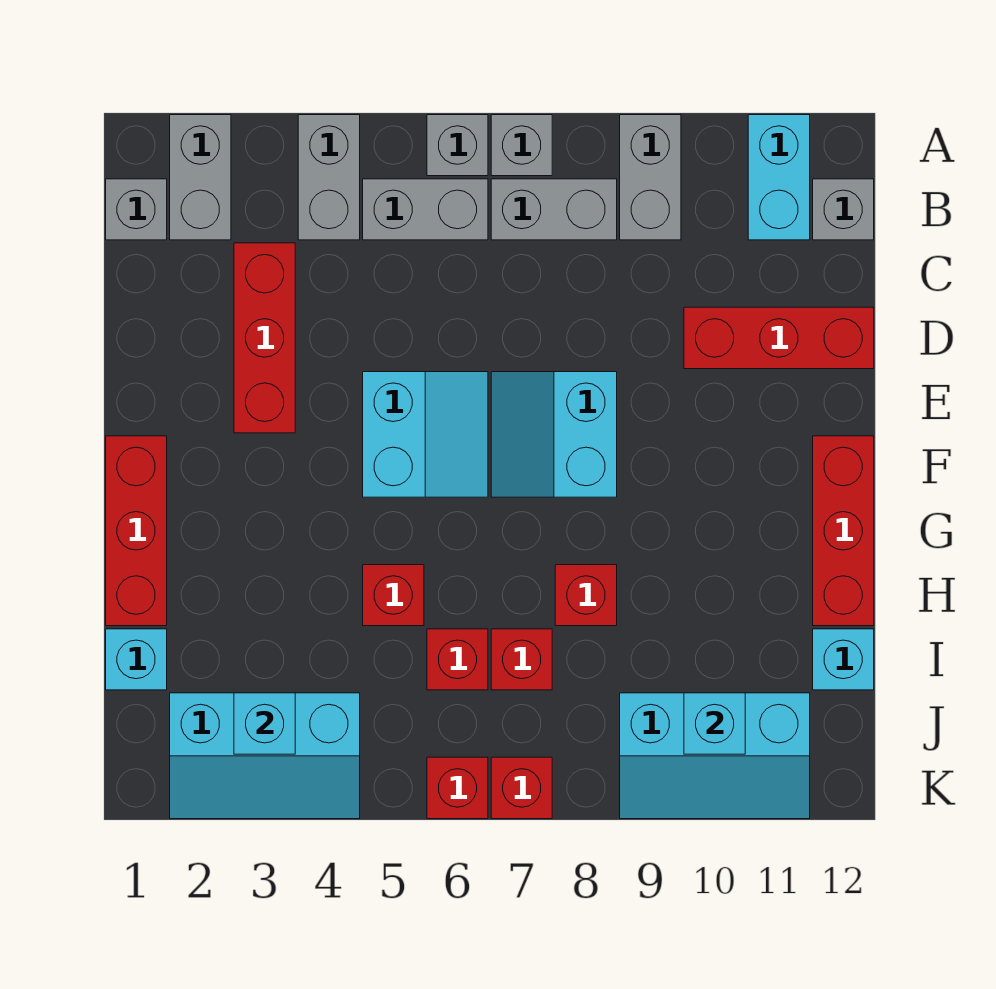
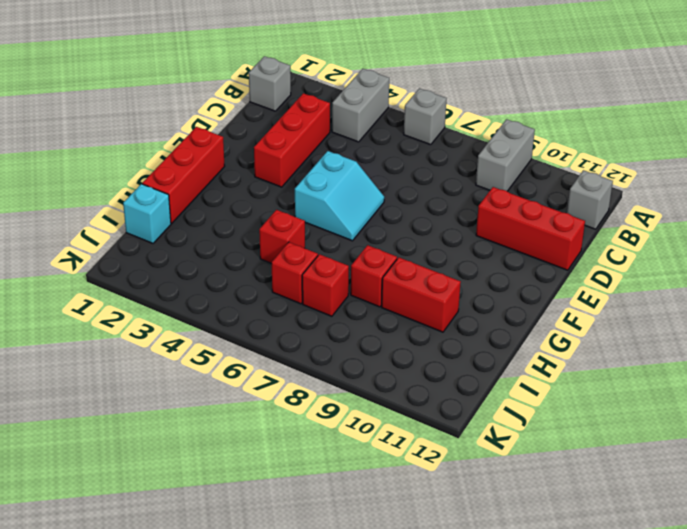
red 1x2 brick [382,257,461,332] -> none
none -> grey 1x2 brick [170,115,231,240]
none -> grey 1x1 brick [491,115,552,176]
none -> cyan 1x2 brick [748,115,810,240]

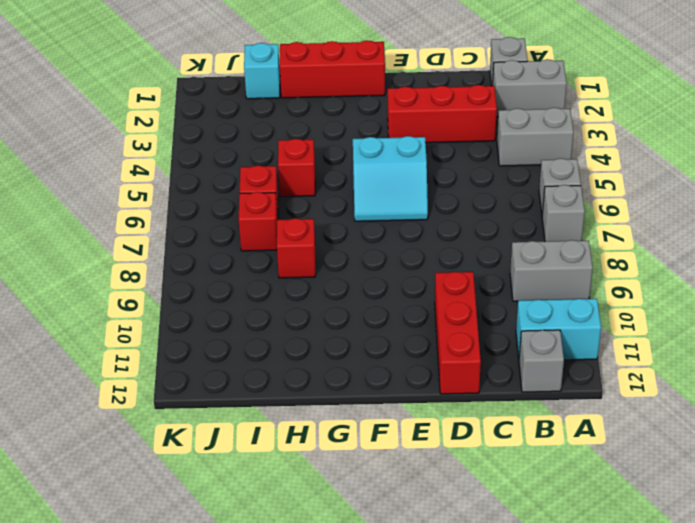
none -> grey 1x2 brick [363,179,488,240]
none -> grey 1x2 brick [491,179,617,240]
none -> cyan 2x2 slope [491,372,617,497]

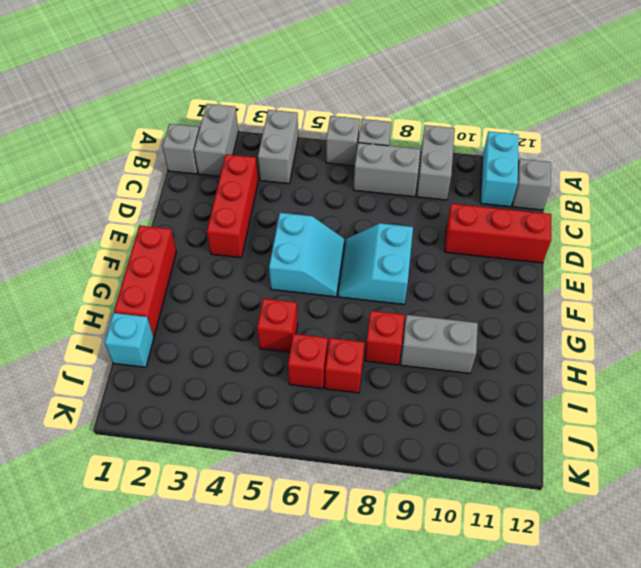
grey 1x2 brick [400,315,478,373] -> grey 1x2 brick moved to [363,179,488,240]
none -> red 1x3 brick [813,436,874,626]
none -> cyan 1x1 brick [813,629,874,690]
none -> cyan 2x3 slope [170,693,360,819]

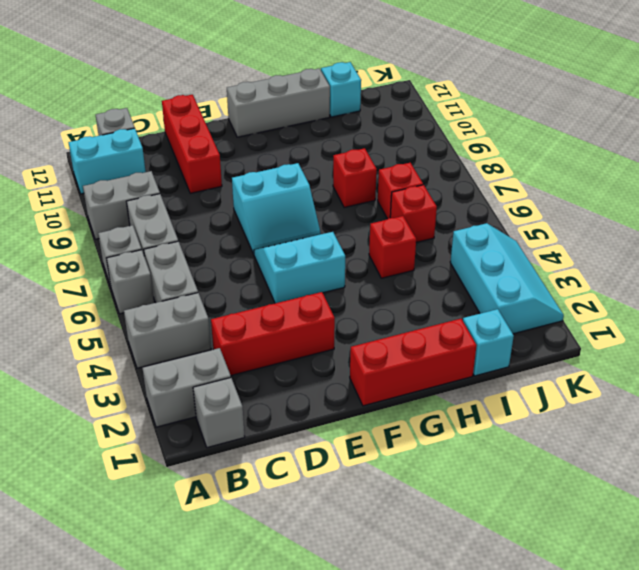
grey 1x3 brick [227,68,330,137] -> red 1x3 brick [813,436,874,626]
none -> cyan 2x3 slope [620,693,810,819]
none -> red 1x1 brick [427,757,488,819]
none -> red 1x1 brick [491,757,552,819]

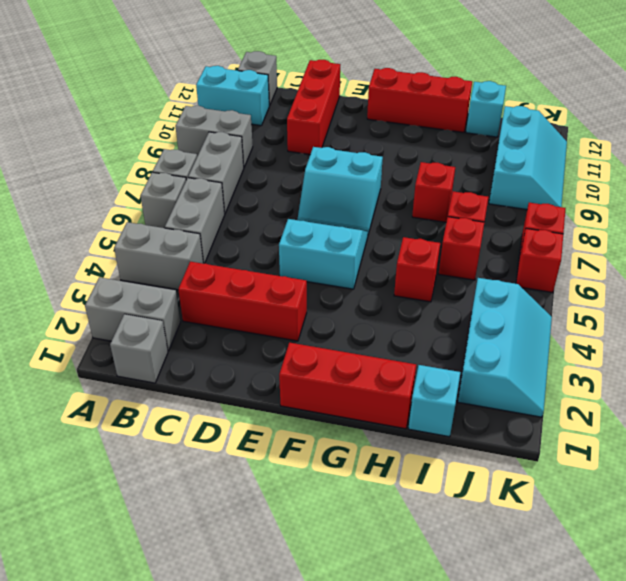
none -> cyan 1x1 brick [234,693,295,754]
none -> cyan 1x1 brick [684,693,745,754]

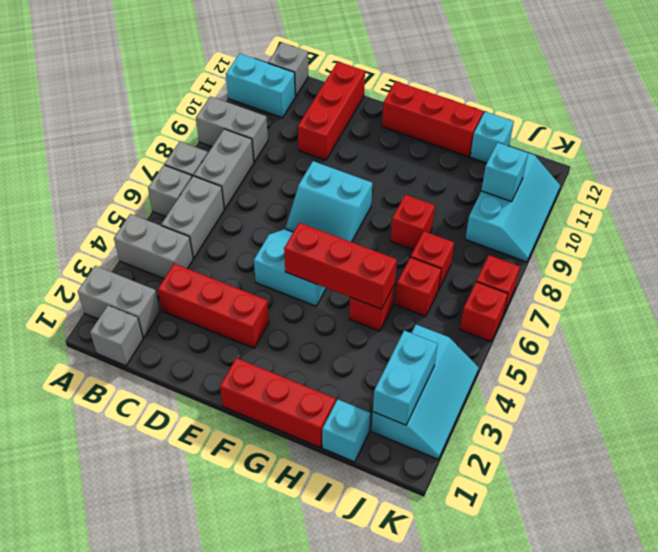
red 1x3 brick [284,223,397,309] -> none
cyan 1x2 brick [373,330,438,425] -> cyan 1x1 brick [234,693,295,754]

